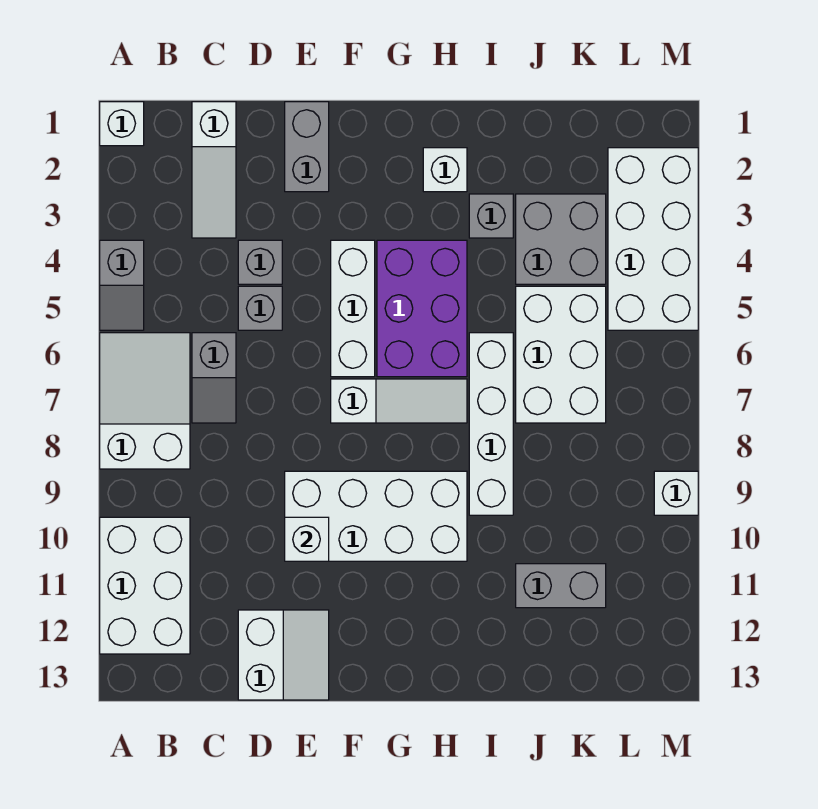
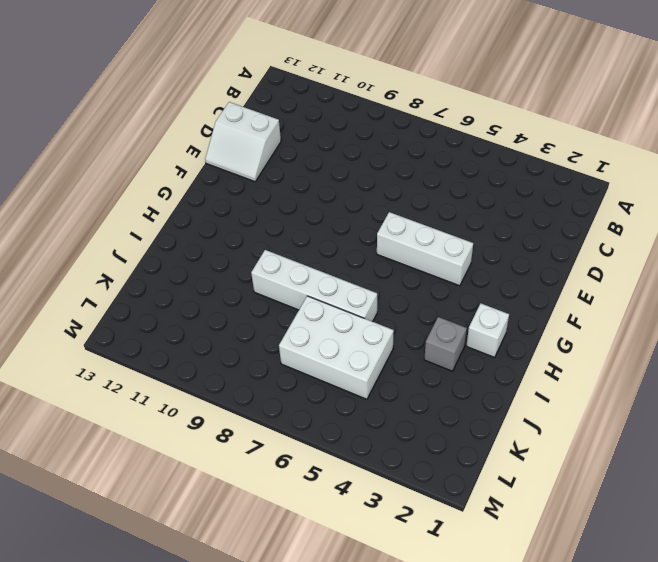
none -> white 1x1 brick [100,102,144,146]
none -> grey 1x2 slope [100,240,144,330]
none -> white 2x3 slope [100,333,190,469]

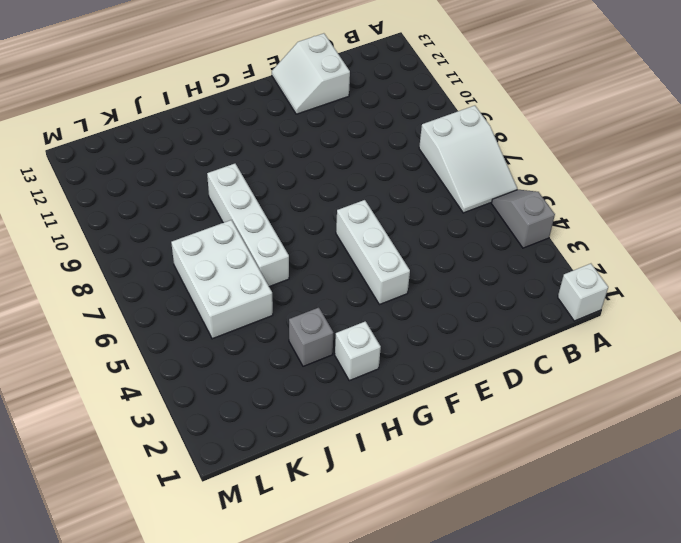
none -> white 2x3 brick [100,517,190,654]
none -> white 1x3 slope [192,102,236,238]
none -> grey 1x2 slope [192,333,236,423]

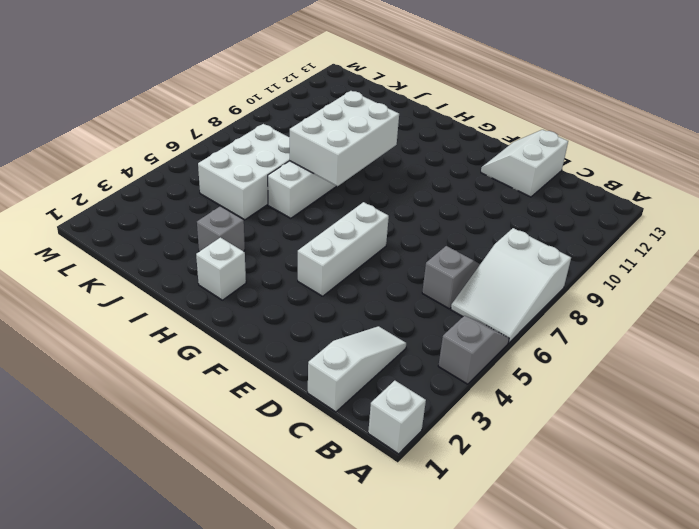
white 2x3 brick [290,91,399,186] -> white 2x3 brick moved to [100,517,190,654]
none -> grey 1x1 brick [238,240,282,284]
none -> grey 1x1 brick [238,286,282,330]
none -> grey 1x2 brick [285,102,329,192]

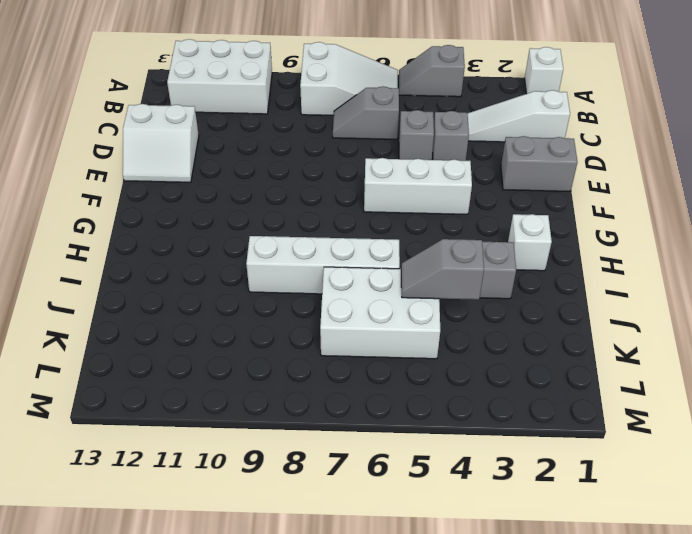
grey 1x2 slope [401,239,484,300] -> none
none -> white 2x4 brick [285,471,467,561]
none -> white 1x3 slope [331,379,467,423]
none -> purple 2x3 brick [377,240,467,377]

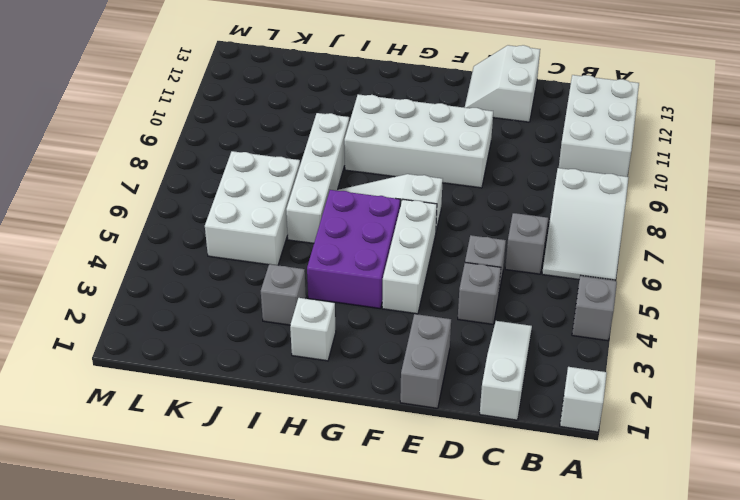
none -> grey 2x2 brick [516,194,606,284]
none -> grey 1x2 brick [516,564,606,608]
none -> white 2x4 brick [608,148,698,330]

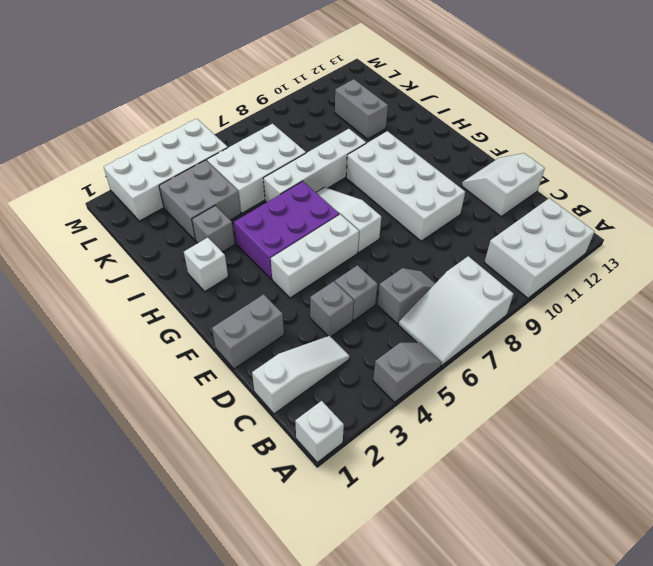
none -> white 1x1 brick [654,471,698,515]
none -> white 1x1 brick [285,517,329,561]

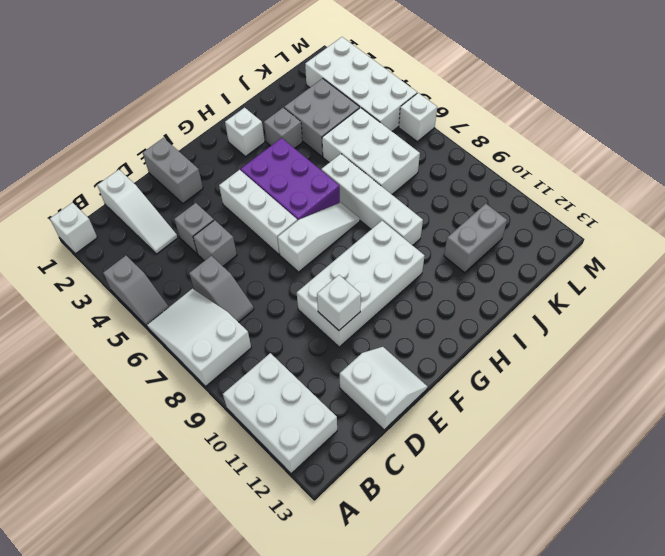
white 1x1 brick [399,93,437,141] -> white 1x1 brick moved to [654,471,698,515]

